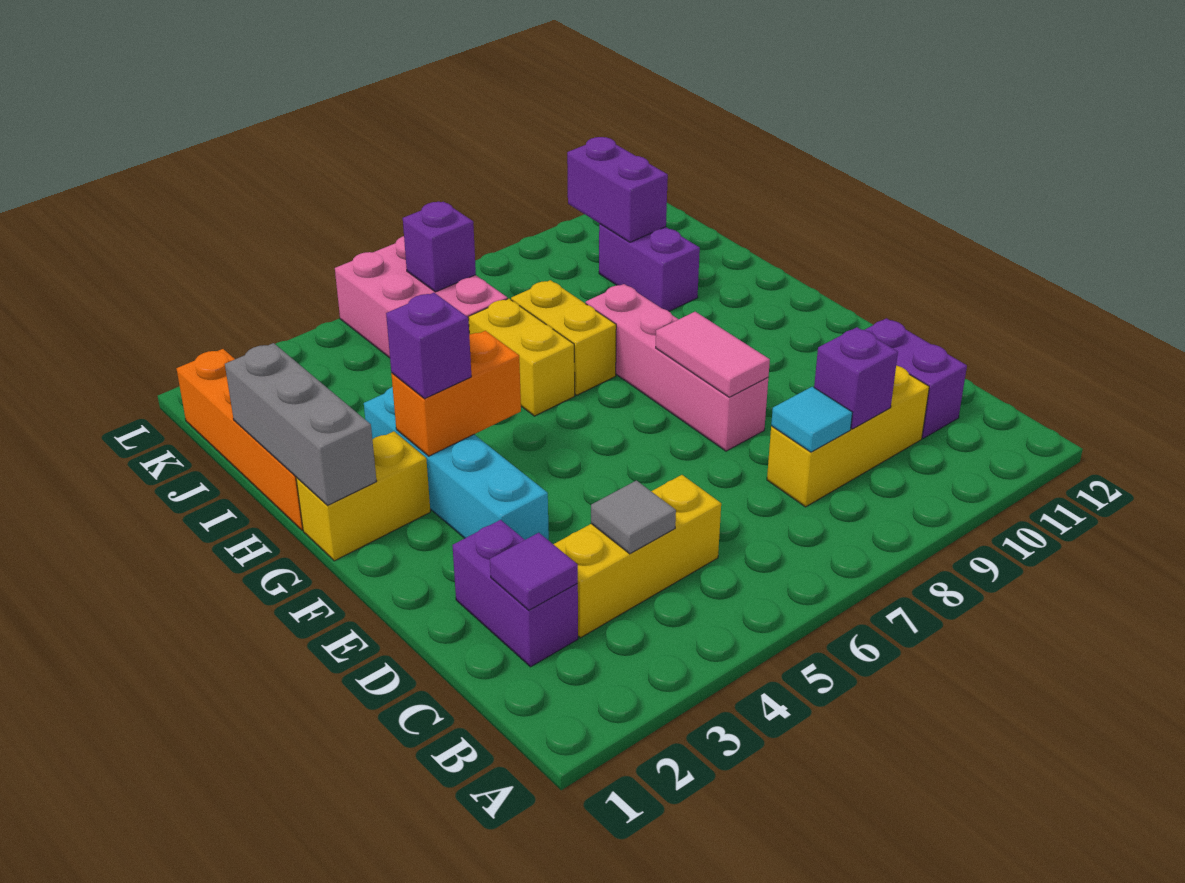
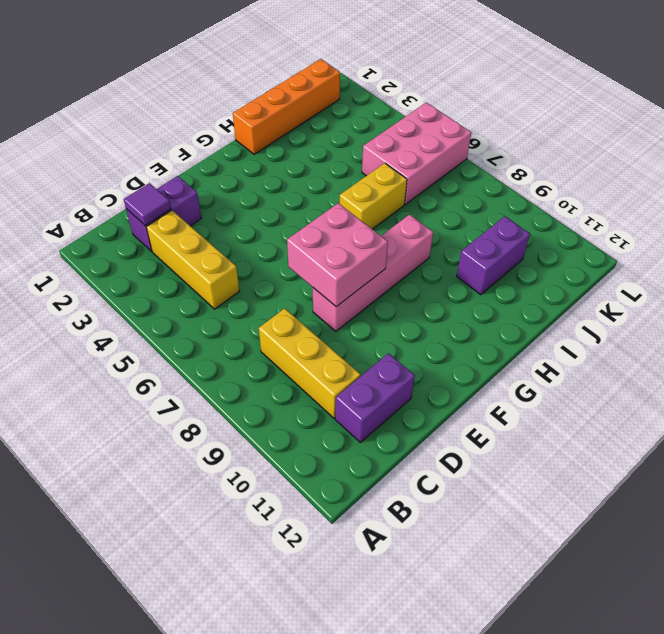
pink 2x2 brick [287,203,388,307] -> pink 1x2 tile [656,312,770,397]
none -> cyan 1x4 brick [364,387,549,540]
none -> yellow 1x2 brick [296,431,430,561]
none -> yellow 1x2 brick [511,280,616,395]

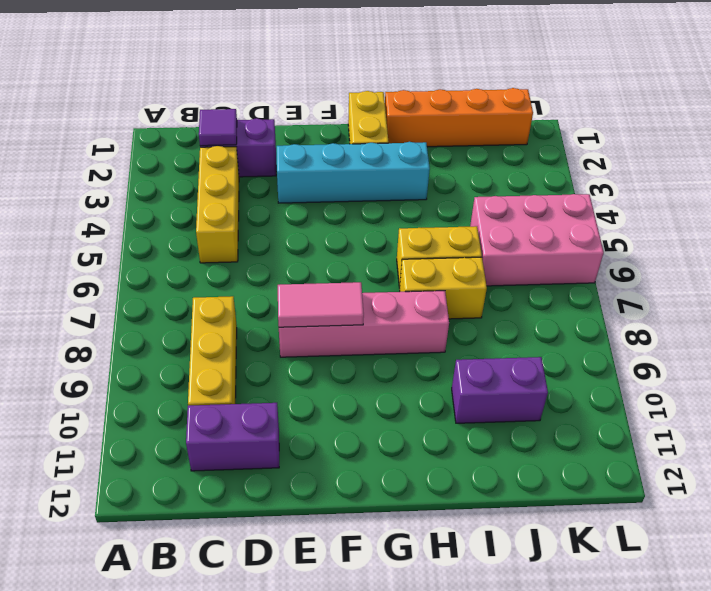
none -> grey 1x1 tile [591,481,676,554]
none -> cyan 1x1 tile [771,387,853,452]
none -> purple 1x1 brick [814,327,898,429]

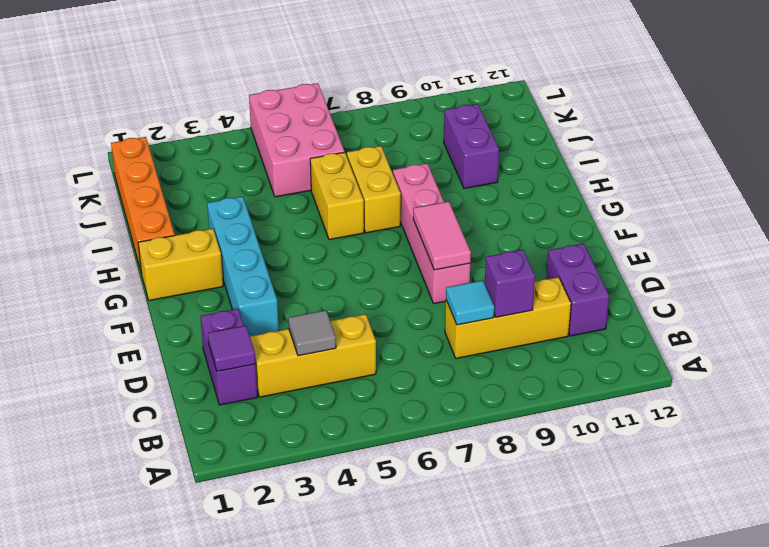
none -> grey 1x3 brick [225,343,377,506]
none -> orange 1x2 brick [391,331,521,456]
none -> purple 1x2 brick [567,137,668,242]

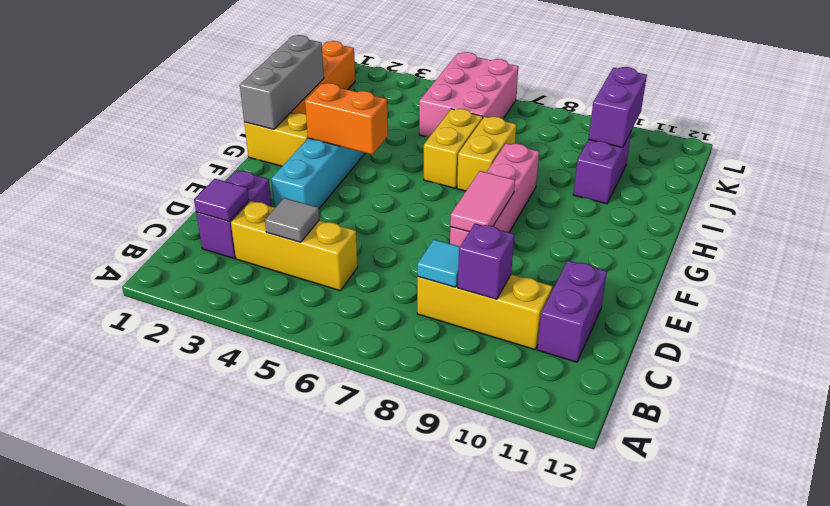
none -> purple 1x1 brick [403,202,476,292]
none -> purple 1x1 brick [386,293,471,399]

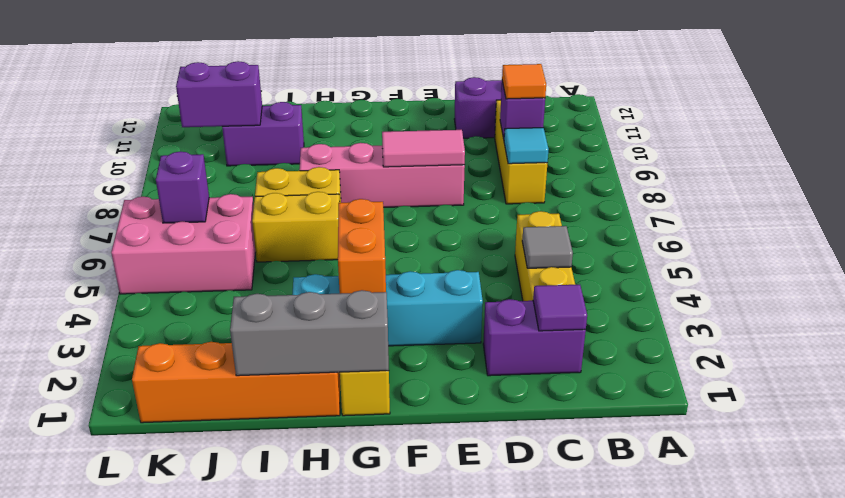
orange 1x1 tile [502,64,546,99] -> none
none -> purple 1x1 brick [386,293,471,399]

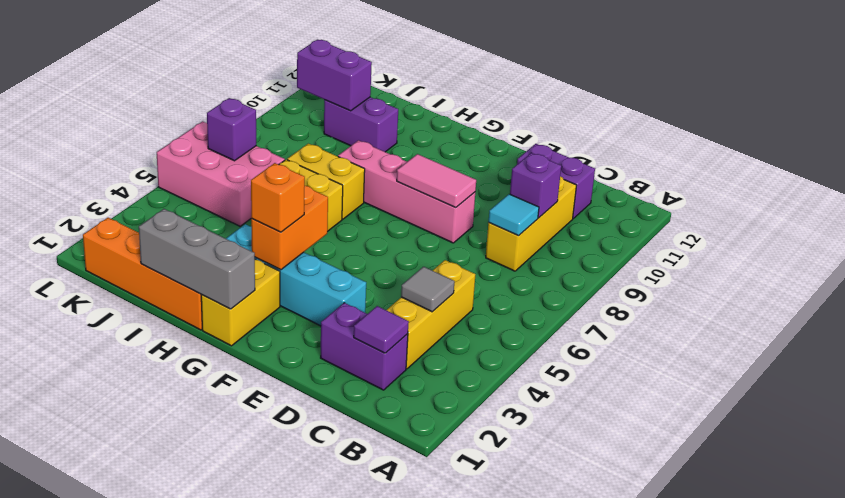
orange 1x1 brick [251,163,305,232] -> purple 1x1 brick [386,293,471,399]

